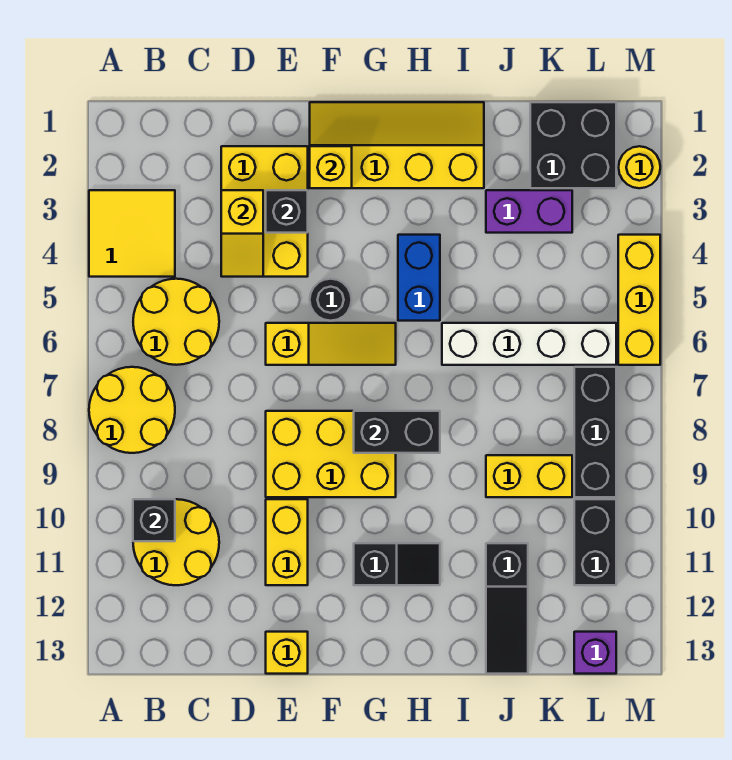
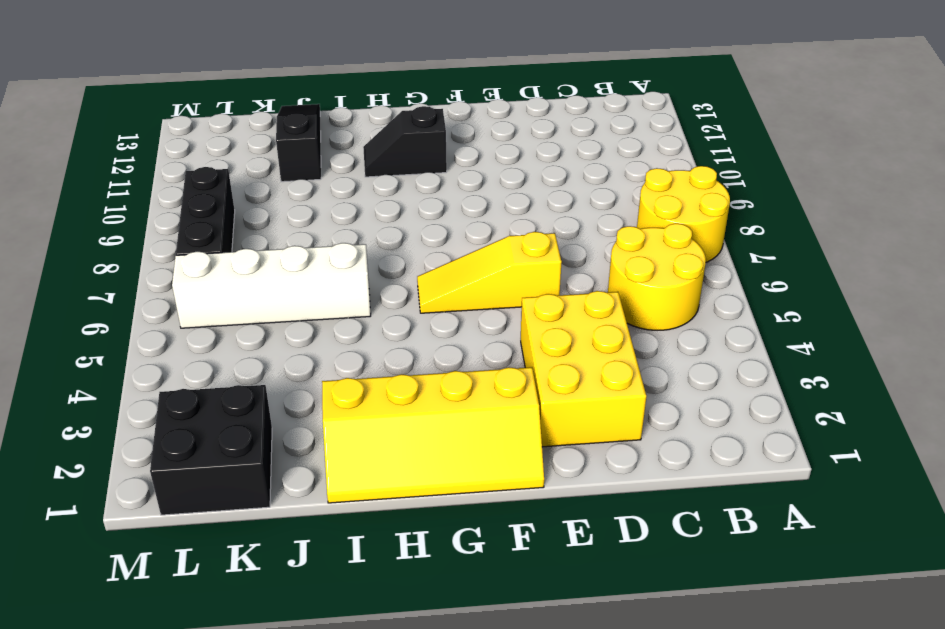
none -> yellow 2x2 tile [89,190,175,277]
none -> yellow 2x2 round brick [133,499,219,585]
none -> yellow 2x3 brick [266,411,396,497]

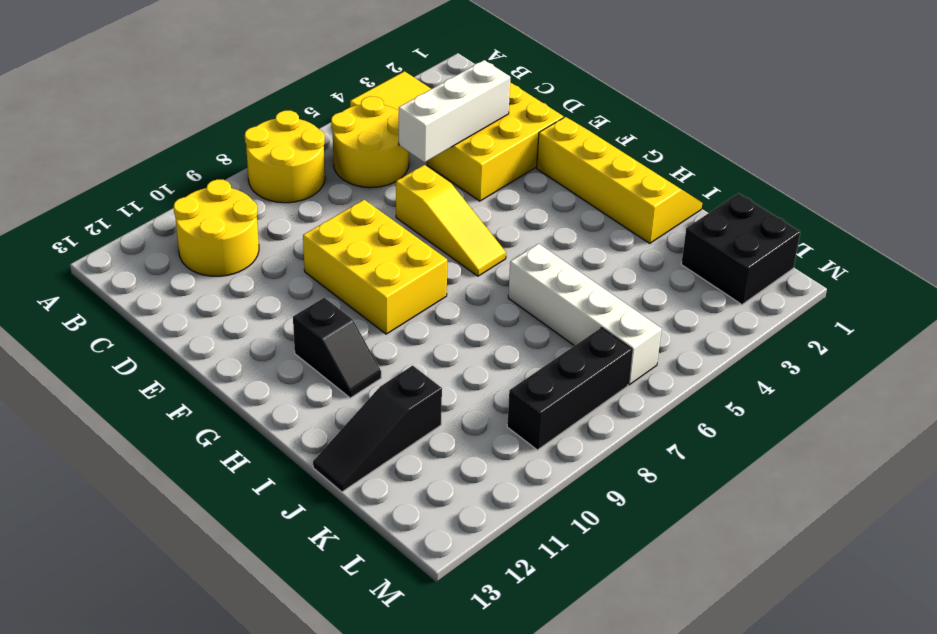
white 1x3 brick [399,60,510,162] -> yellow 1x2 slope [221,190,263,277]
none -> yellow 1x2 brick [266,499,308,585]
none -> yellow 1x1 brick [266,632,308,674]
none -> black 1x1 round brick [310,279,352,321]

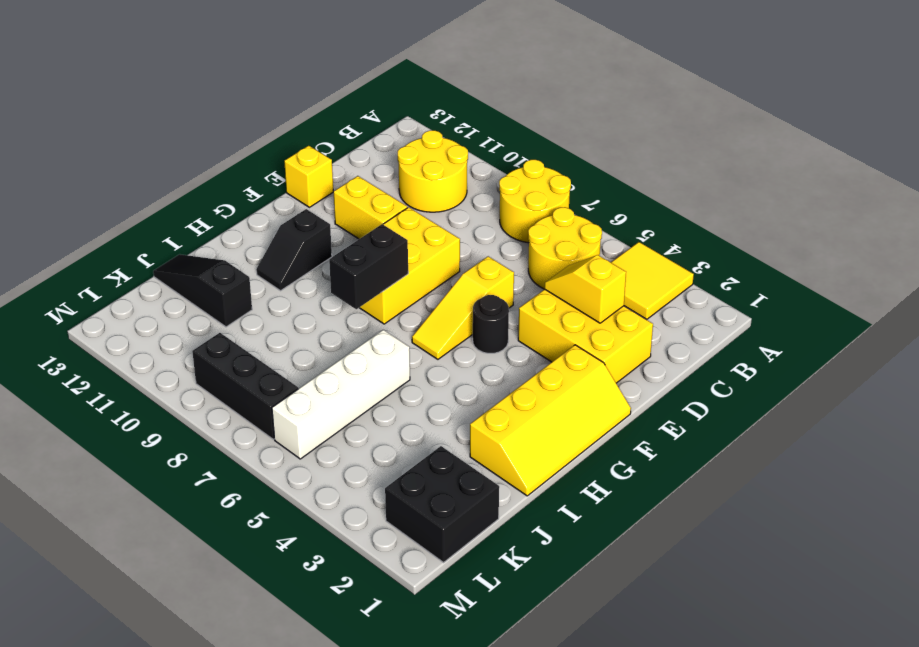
none -> blue 1x2 brick [398,235,440,321]
none -> purple 1x2 brick [486,190,572,233]
none -> yellow 1x2 brick [486,455,572,497]

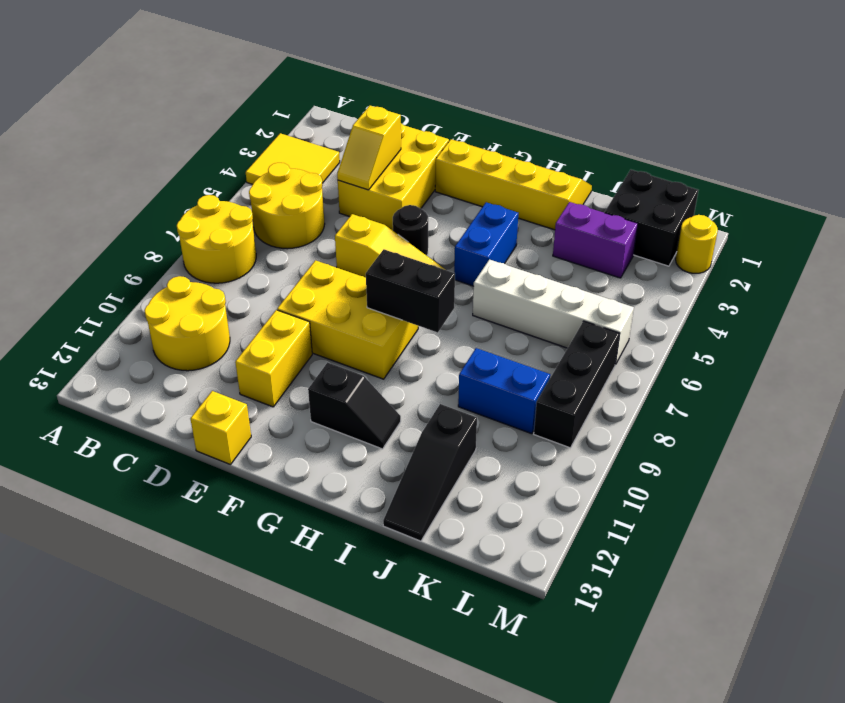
blue 1x2 brick [458,348,550,434] -> yellow 1x2 brick [486,455,572,497]
none -> black 1x2 brick [574,499,616,585]
none -> purple 1x1 brick [574,632,616,674]
none -> yellow 1x3 brick [618,235,660,365]

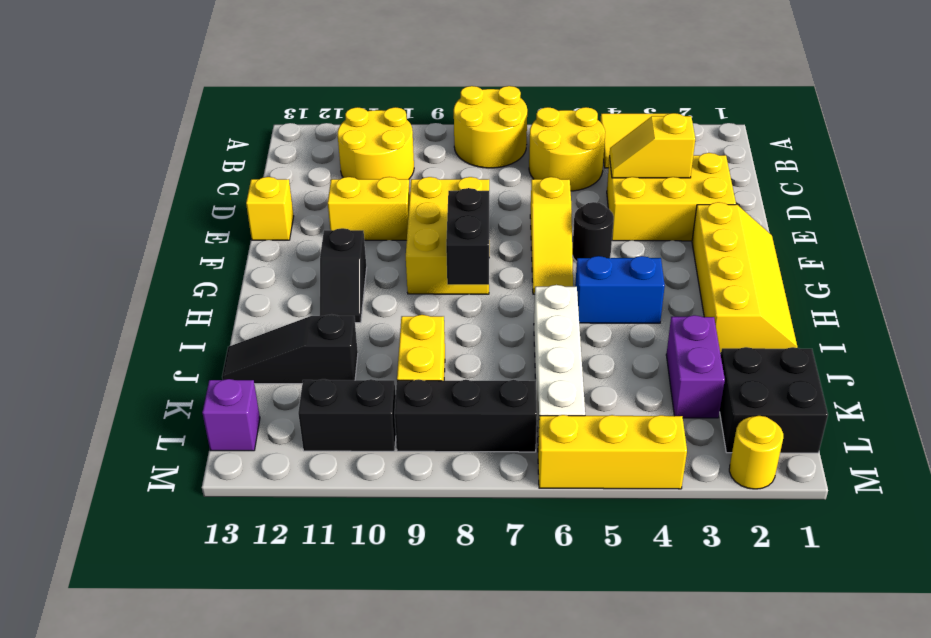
none -> black 1x1 brick [133,499,175,541]
none -> black 1x1 brick [266,190,308,233]
none -> yellow 1x1 brick [310,146,352,188]

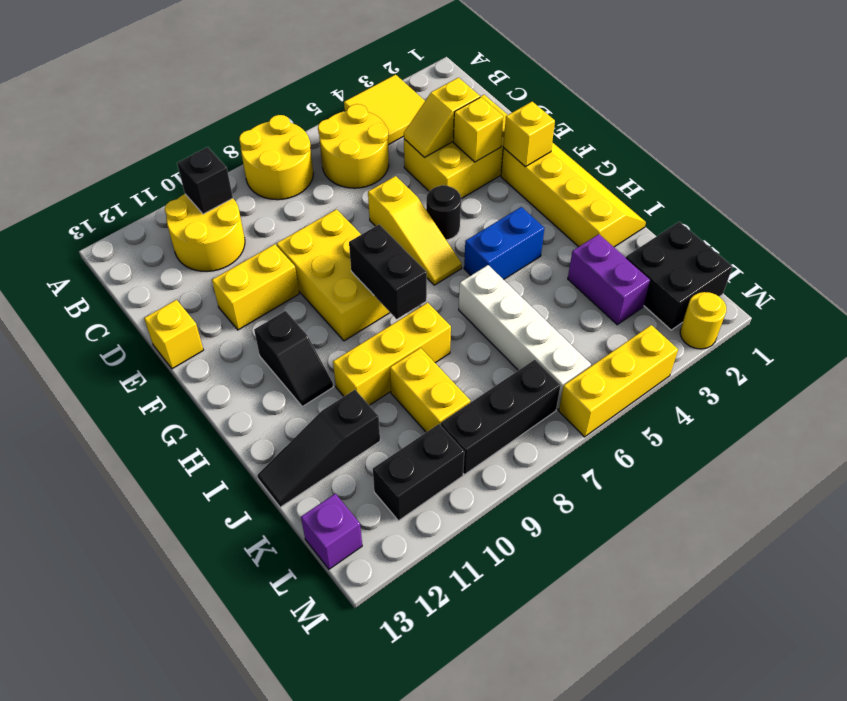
yellow 1x1 brick [453,97,503,162] -> black 1x1 brick [266,190,308,233]
yellow 1x3 brick [333,303,451,405] -> none

